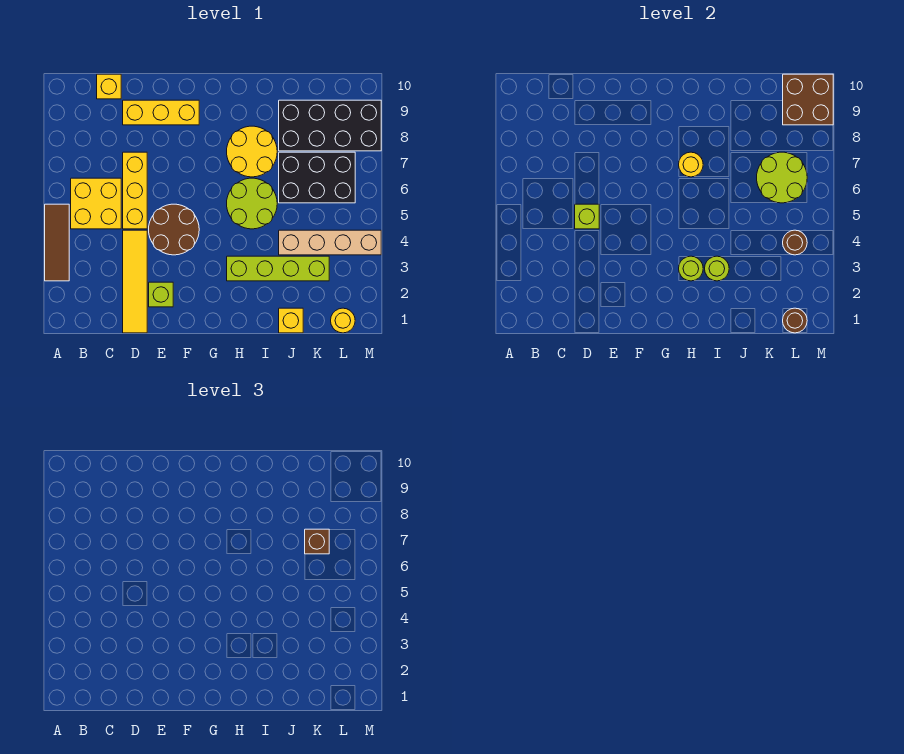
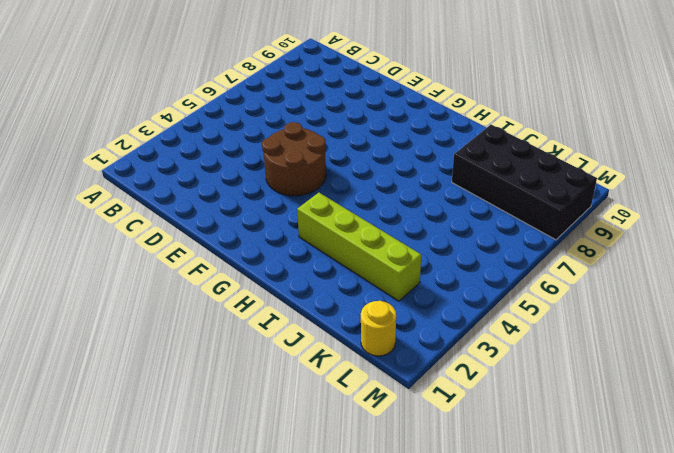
none -> brown 1x3 tile [45,204,69,281]
none -> yellow 2x2 brick [71,178,121,229]
none -> yellow 1x1 brick [97,74,121,99]

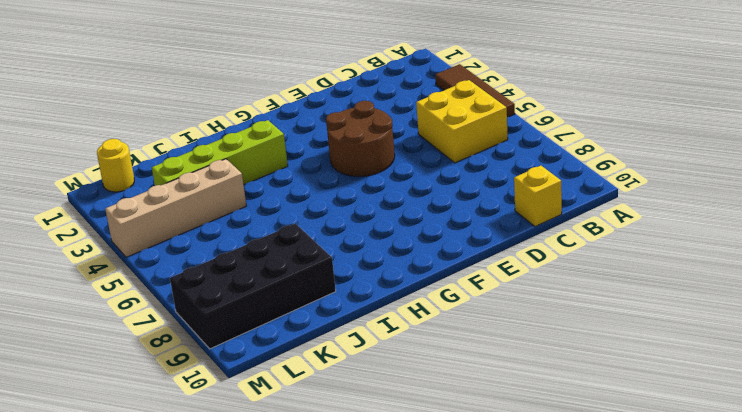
none -> yellow 1x4 tile [123,230,147,333]
none -> yellow 1x3 brick [123,152,147,229]
none -> yellow 1x3 brick [123,100,199,125]

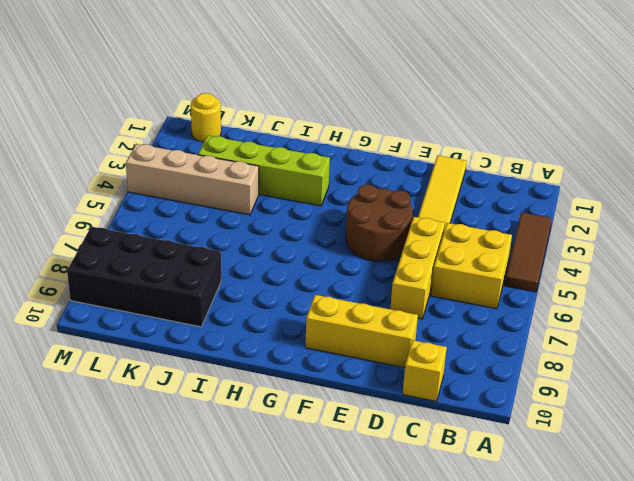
none -> lime 1x1 brick [149,282,173,307]
none -> lime 2x2 round brick [227,178,277,229]
none -> yellow 2x2 round brick [227,126,277,177]

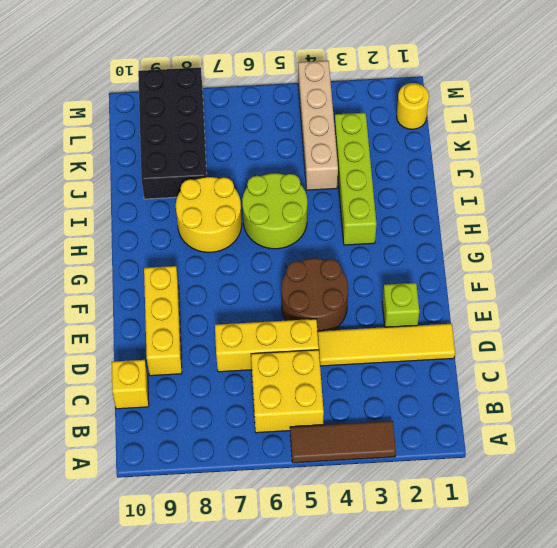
none -> yellow 1x1 brick [279,308,303,333]
none -> black 2x3 brick [279,152,355,203]
none -> lime 1x1 brick [575,204,599,229]

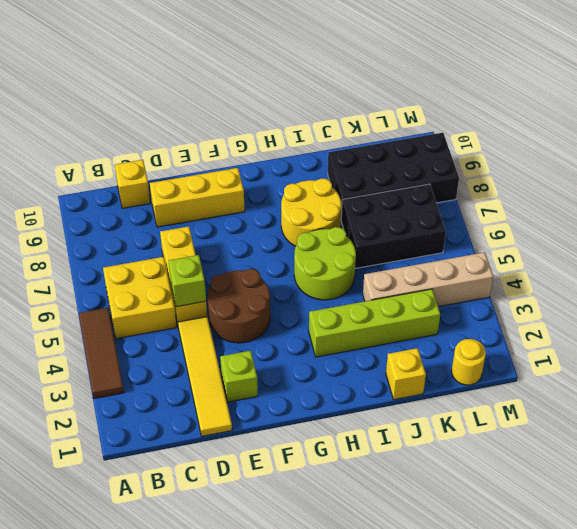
none -> lime 1x1 round brick [679,256,703,281]
none -> yellow 1x1 round brick [679,152,703,177]
none -> lime 1x1 round brick [705,256,729,281]

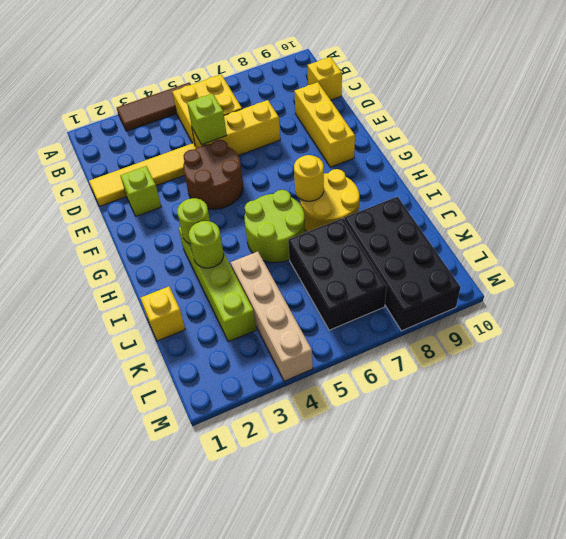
none -> yellow 1x1 round brick [331,308,355,333]
none -> lime 2x2 round brick [757,152,807,203]
none -> brown 1x1 round brick [783,308,807,333]

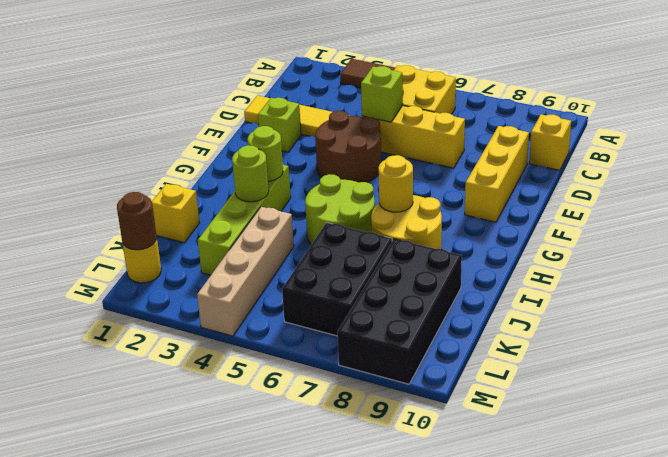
none -> lime 2x2 round brick [757,152,807,203]
none -> brown 1x1 round brick [783,230,807,255]
none -> brown 2x2 brick [783,74,833,125]

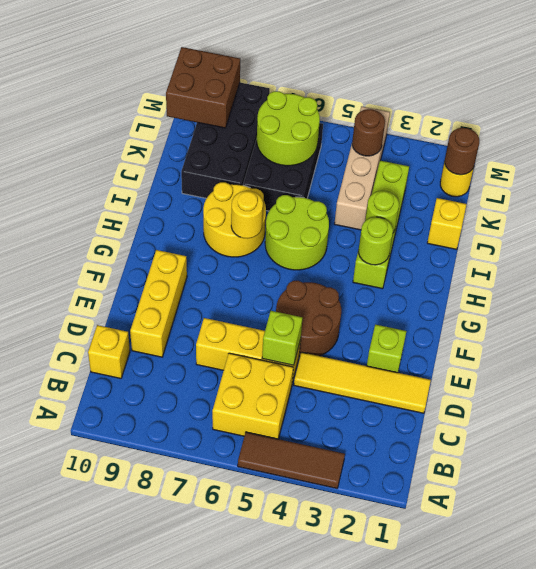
none -> brown 1x1 brick [305,529,329,554]

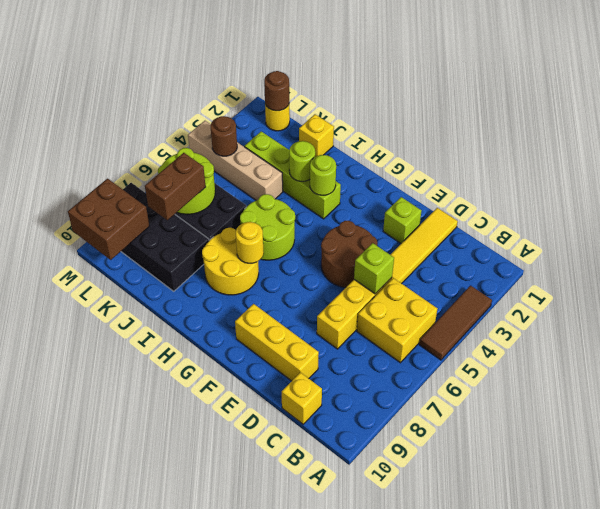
brown 1x2 brick [145,153,206,220] -> brown 1x1 brick [305,529,329,554]

